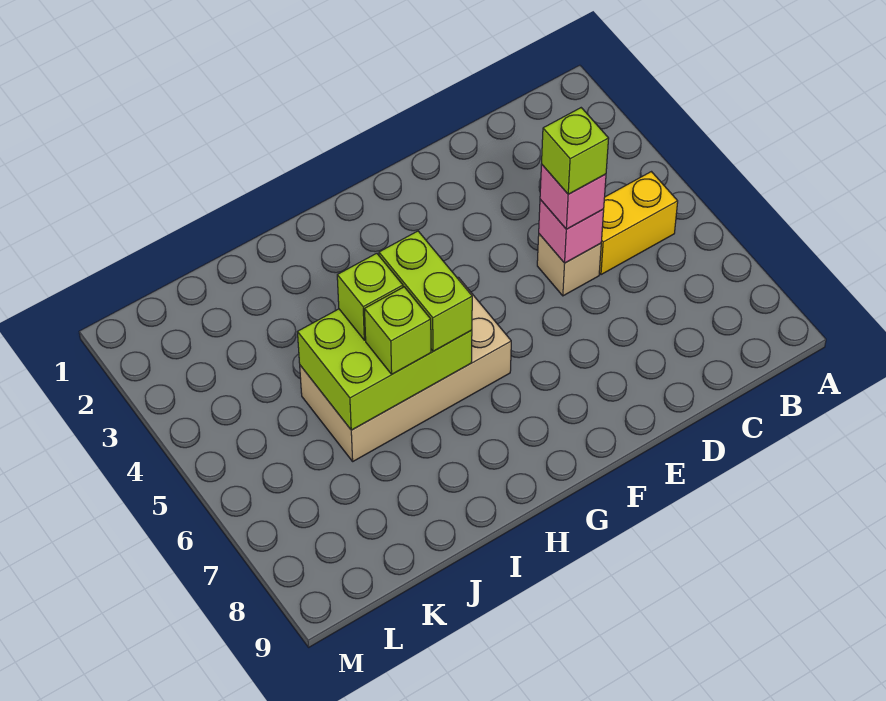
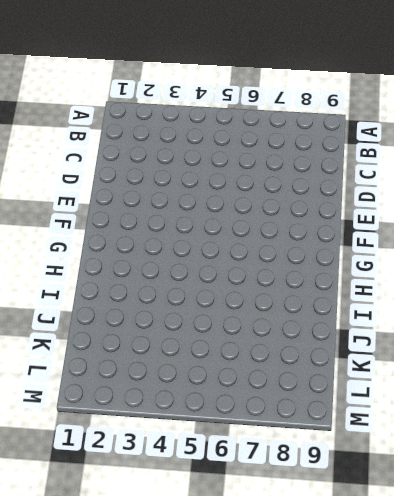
none -> yellow 1x2 brick [599,172,678,275]
none -> tan 1x1 brick [537,234,601,296]

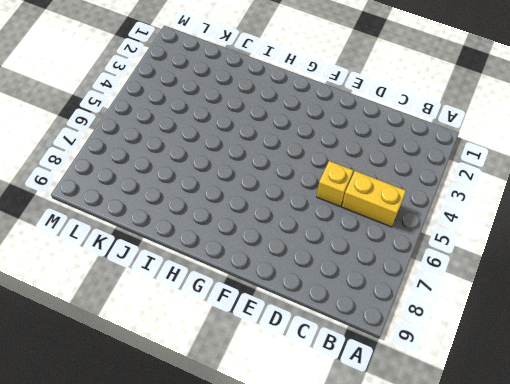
yellow 1x1 brick [317,161,354,206] -> tan 1x1 brick [537,234,601,296]
none -> tan 2x4 brick [300,277,511,461]
none -> pink 1x1 brick [539,200,604,263]

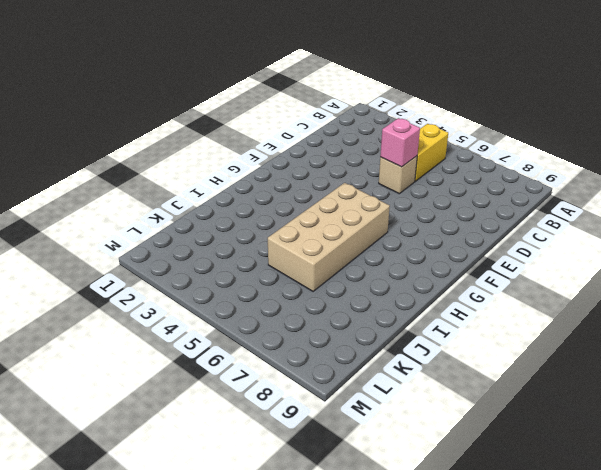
none -> lime 2x3 brick [298,309,472,430]
none -> pink 1x1 brick [540,164,606,229]

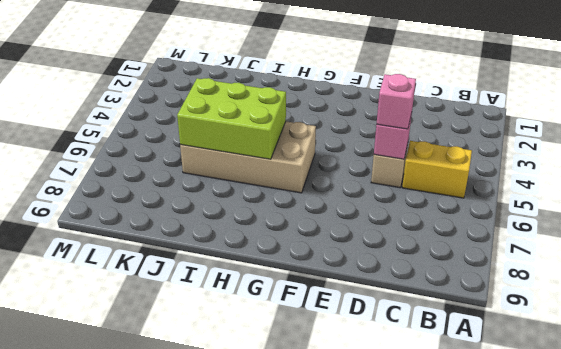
none -> lime 1x2 brick [379,231,472,351]
none -> lime 1x1 brick [337,253,403,340]

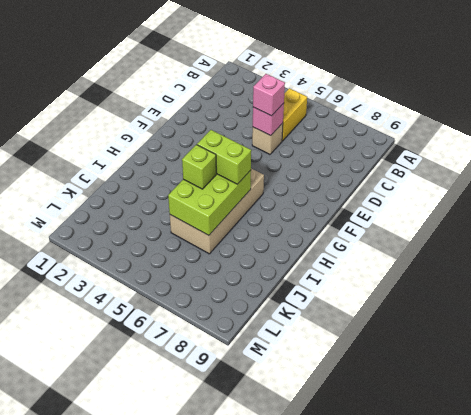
none -> lime 1x1 brick [365,287,431,374]
none -> lime 1x1 brick [542,108,609,194]

